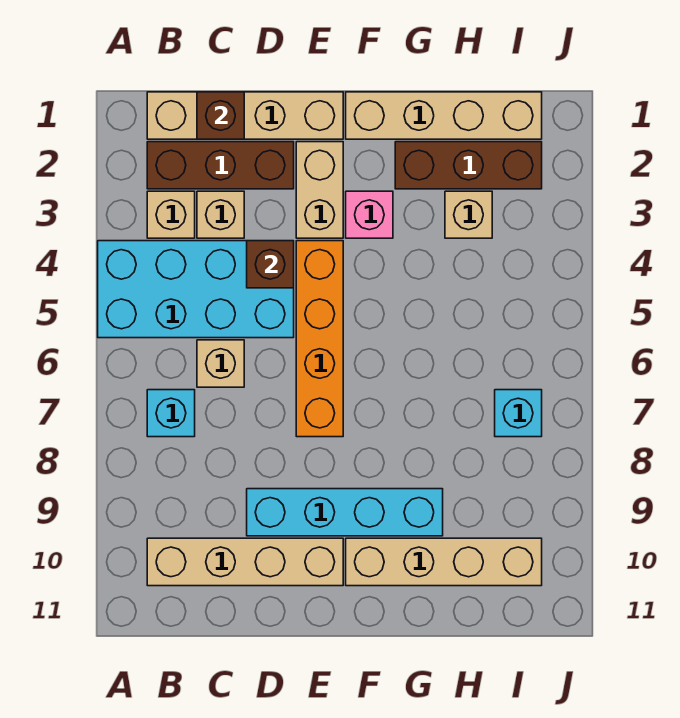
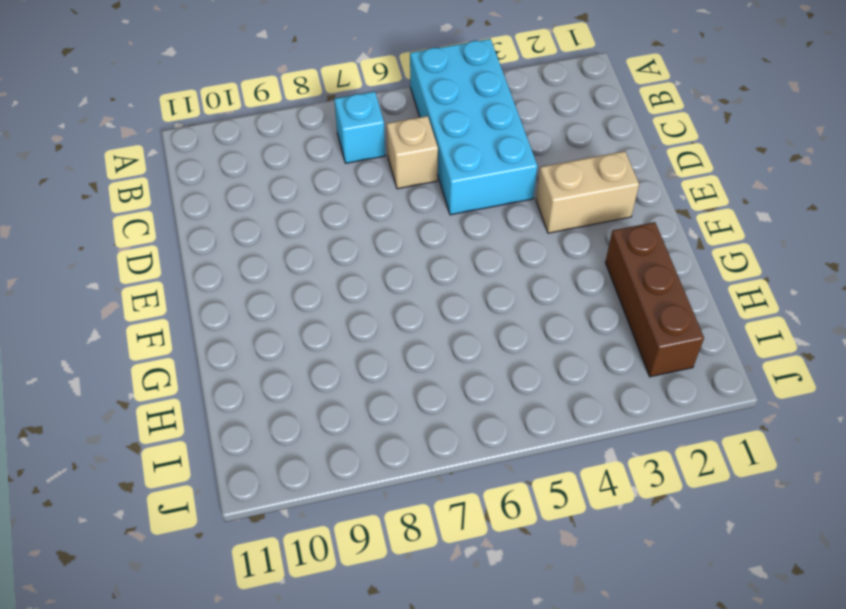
none -> tan 1x4 brick [147,92,343,139]
none -> brown 1x3 brick [147,142,294,189]
none -> tan 1x1 brick [147,191,195,238]

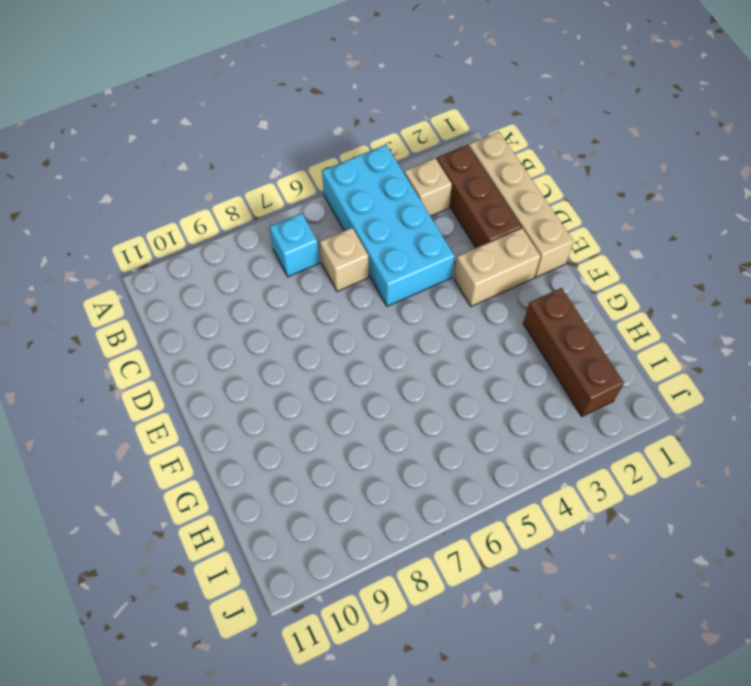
none -> tan 1x4 brick [147,538,343,586]
none -> tan 1x1 brick [197,191,244,238]
none -> cyan 1x4 brick [247,489,443,536]

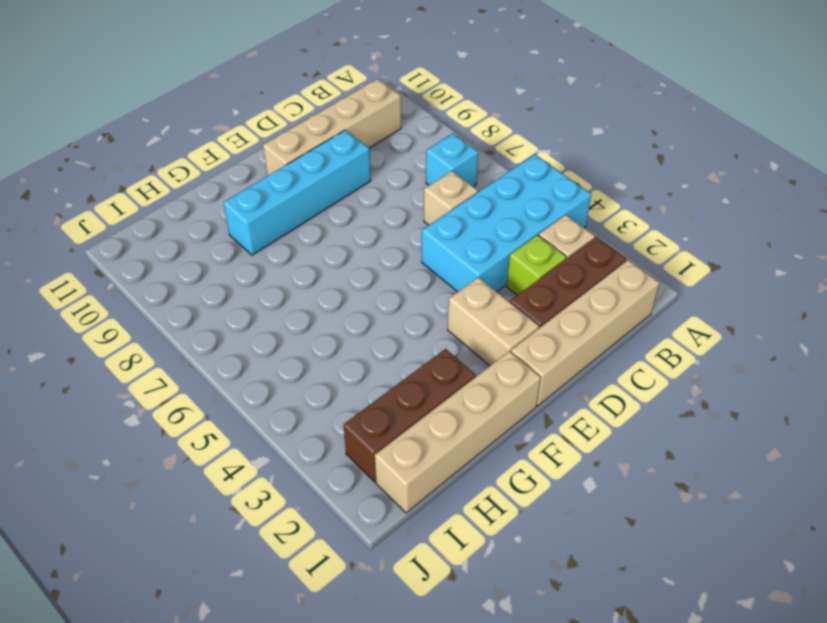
lime 1x1 brick [507,235,567,295] -> tan 1x1 brick [197,191,244,238]
none -> orange 1x4 brick [296,241,343,437]
none -> pink 1x1 brick [346,191,393,238]
none -> tan 1x4 brick [346,538,542,586]

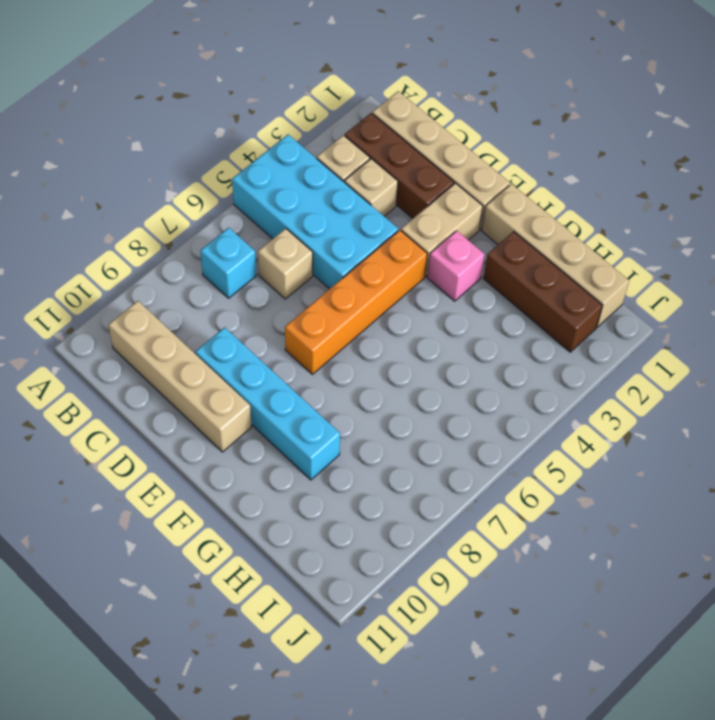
none -> tan 1x4 brick [346,538,542,586]
none -> tan 1x1 brick [445,191,492,238]
none -> cyan 1x1 brick [495,390,542,437]

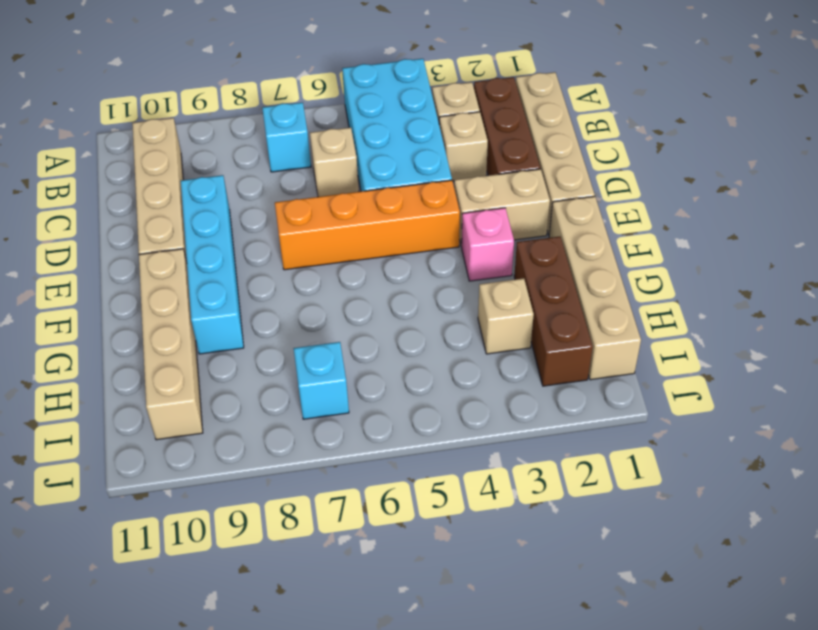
none -> brown 1x1 brick [197,92,244,139]
none -> brown 1x1 brick [247,241,294,288]

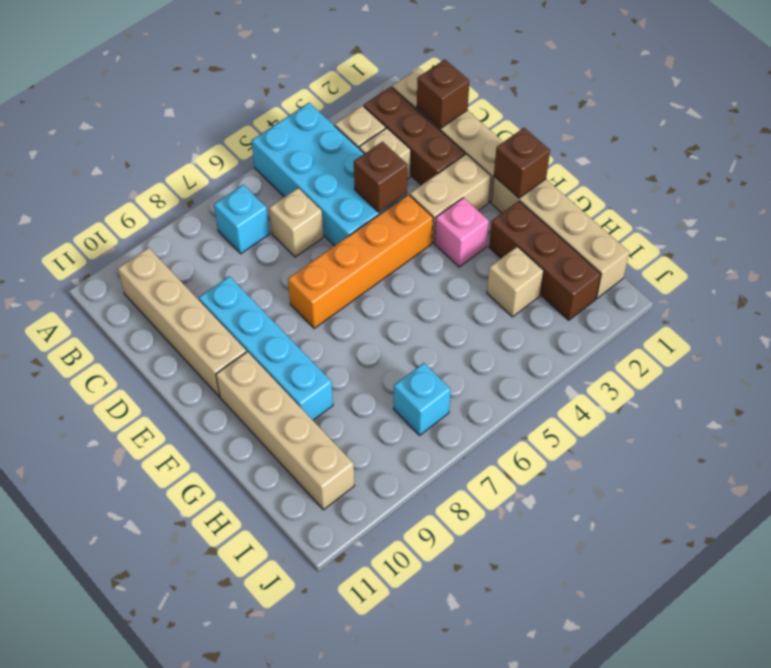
brown 1x1 brick [494,128,550,198] -> none

